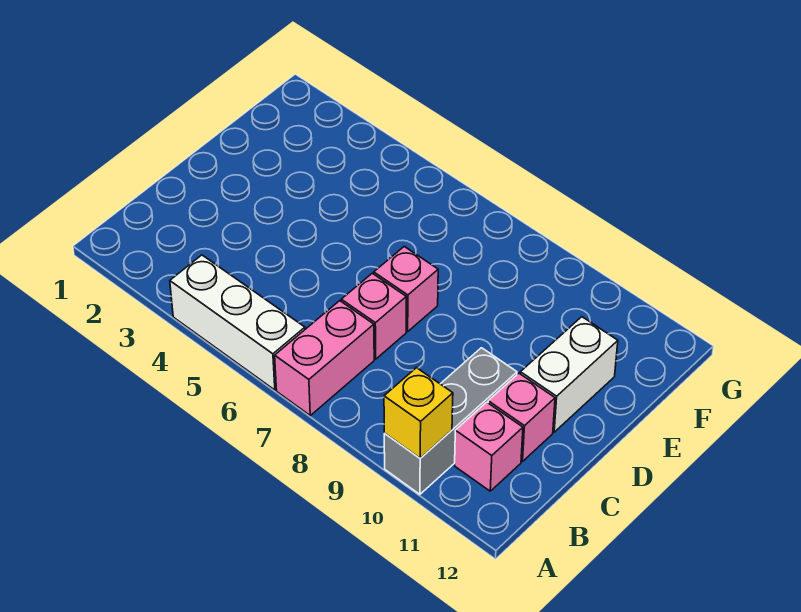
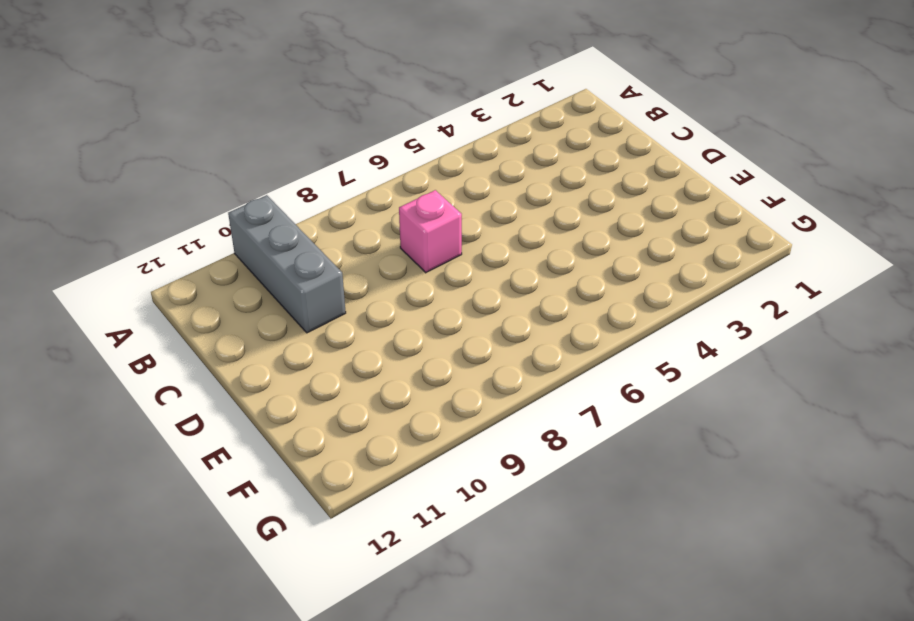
none -> white 1x3 brick [170,255,305,390]
none -> pink 1x2 brick [275,301,374,415]

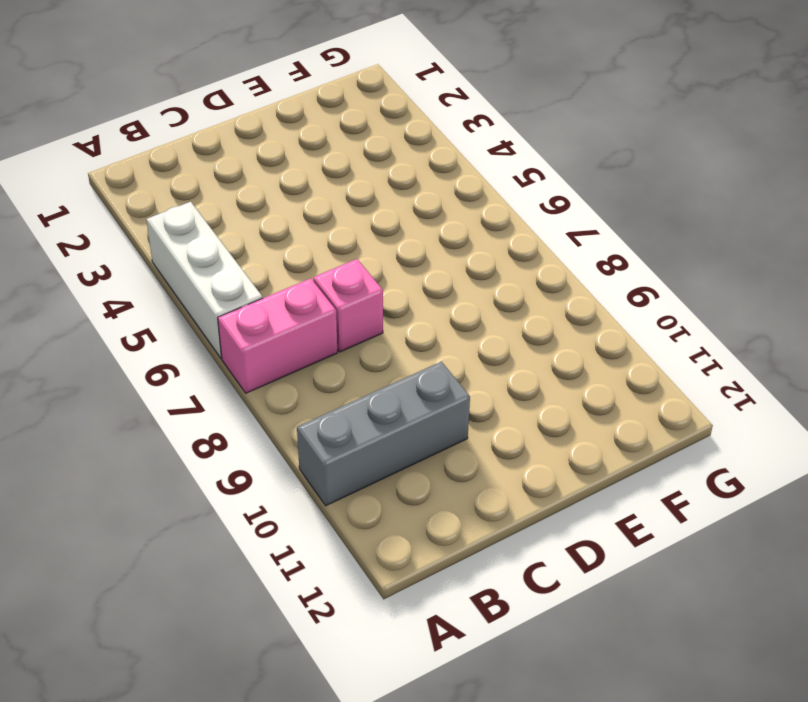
none -> pink 1x1 brick [455,402,523,491]
none -> pink 1x1 brick [488,373,555,461]

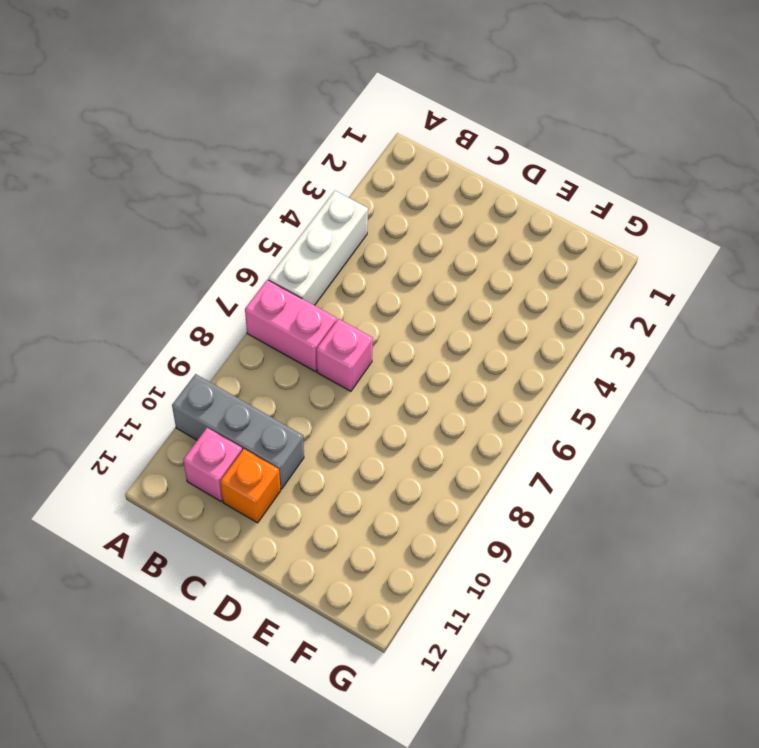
orange 1x1 brick [220,449,281,523] -> pink 1x1 brick [488,373,555,461]
none -> pink 1x1 brick [374,247,438,331]
none -> white 1x2 brick [520,317,618,432]

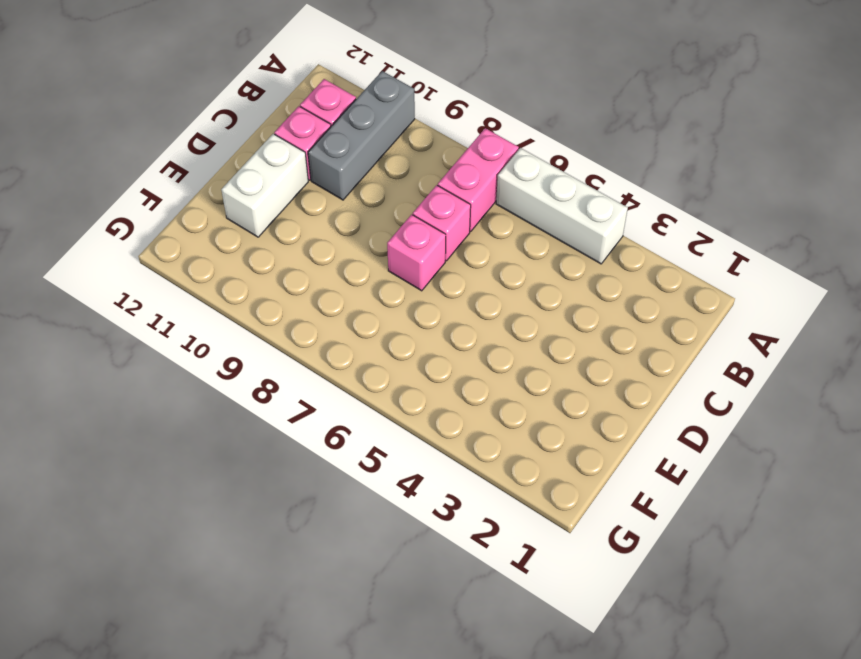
none -> yellow 1x1 brick [384,368,453,458]

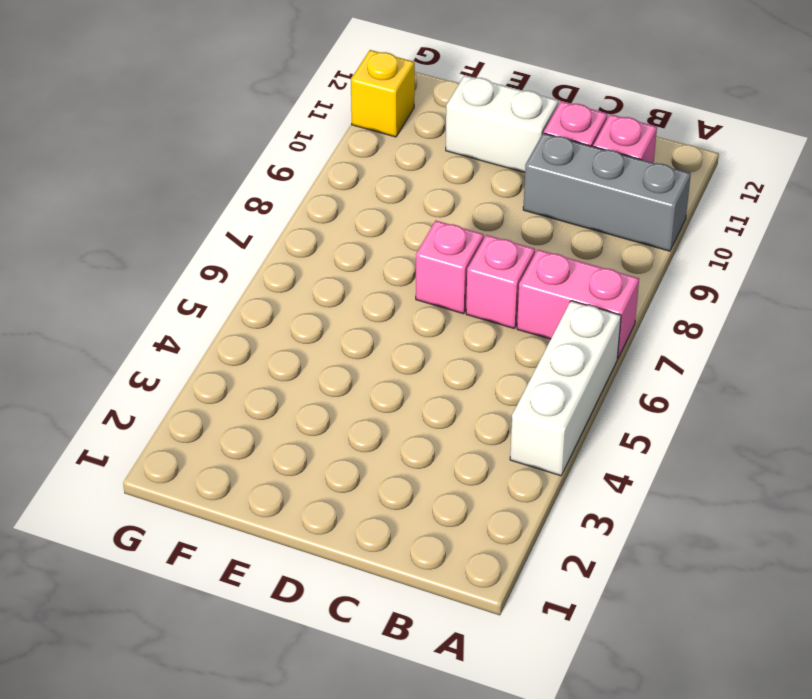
yellow 1x1 brick [351,50,415,137] -> yellow 1x1 brick moved to [384,368,453,458]

